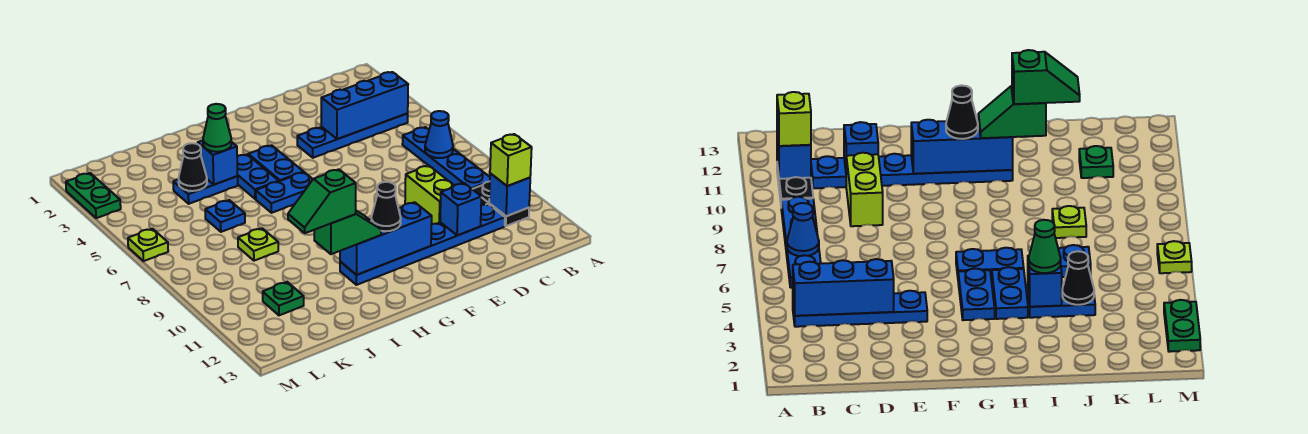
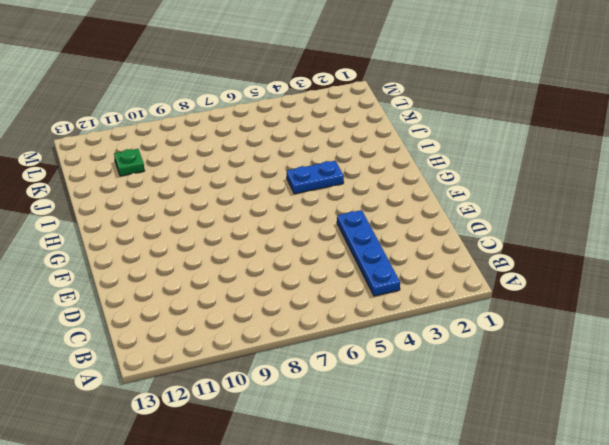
none -> blue 1x4 plate [402,127,490,189]
none -> black 1x2 plate [473,181,529,226]
none -> blue 1x6 plate [340,204,505,285]

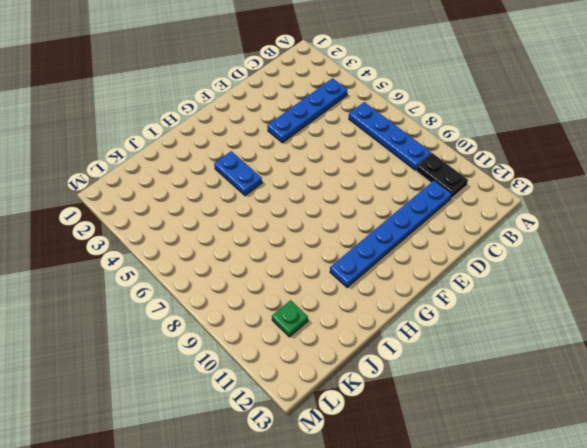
none -> lime 1x2 brick [405,165,454,224]
none -> blue 1x2 plate [248,145,303,181]
none -> blue 1x2 plate [256,172,313,213]

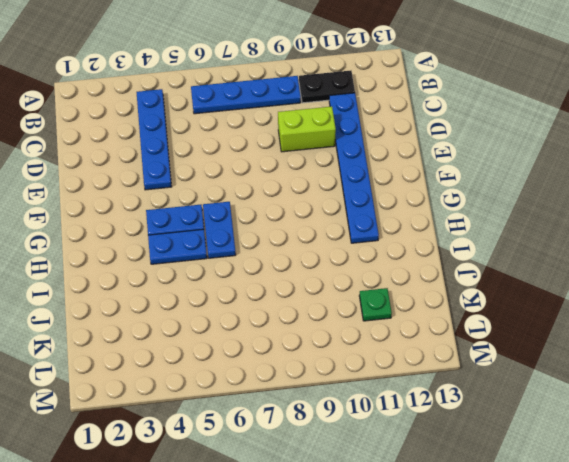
none -> blue 1x2 plate [173,176,238,204]
none -> blue 1x1 plate [205,200,245,232]
none -> lime 1x1 plate [238,228,278,261]

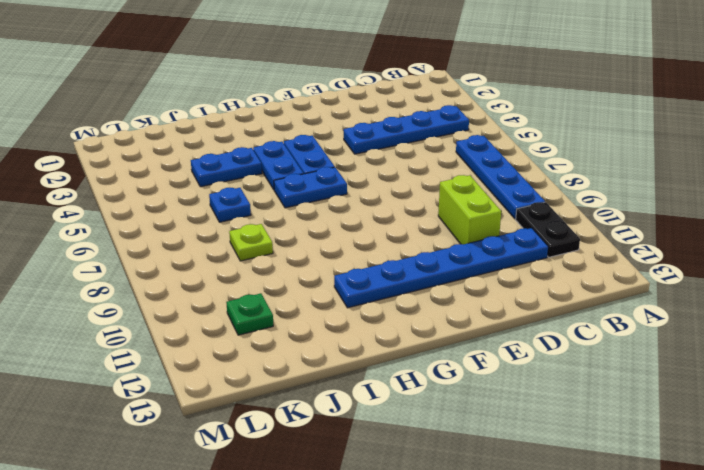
none -> green 1x2 plate [66,173,121,218]
none -> lime 1x1 plate [128,229,168,261]
none -> blue 1x3 brick [321,72,408,139]

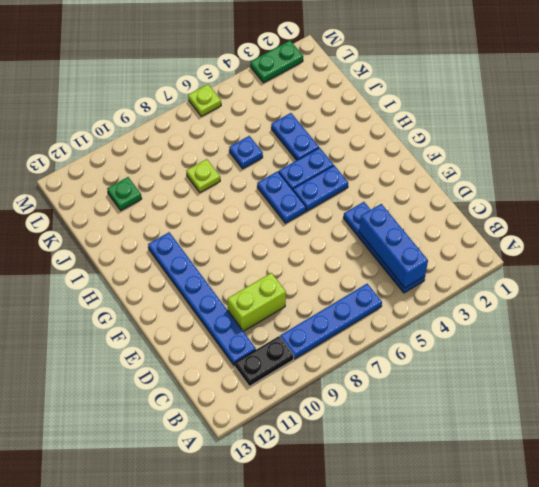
none -> blue 1x1 cone [425,111,453,158]
none -> blue 1x1 brick [489,173,530,216]
none -> blue 1x1 brick [440,183,481,236]

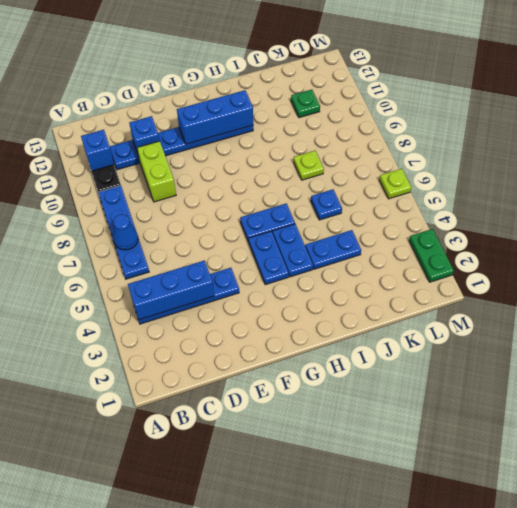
none -> blue 1x1 brick [198,140,238,185]
none -> black 1x1 cone [179,143,207,191]
none -> lime 1x1 brick [490,134,532,186]

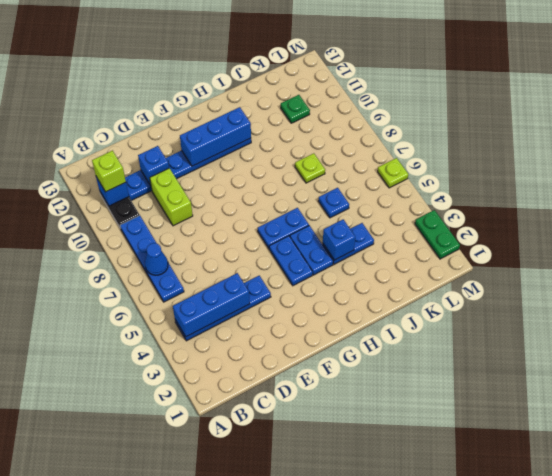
none -> black 1x1 cone [179,143,207,191]
none -> black 1x1 cone [371,182,401,231]
none -> green 1x2 slope [314,211,381,254]

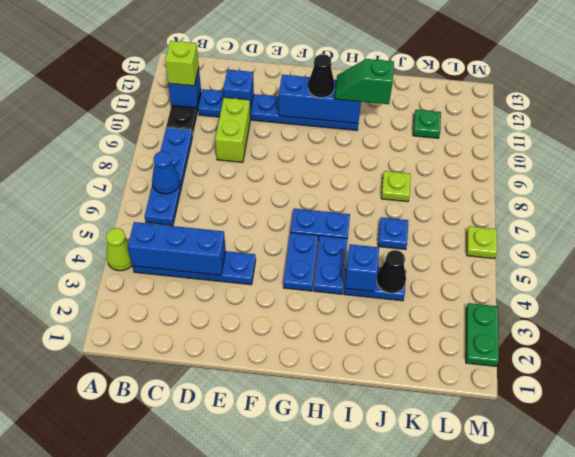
lime 1x1 cone [106,228,132,271] -> none
none -> green 1x1 cone [203,104,232,152]
none -> green 1x2 slope [288,169,356,233]

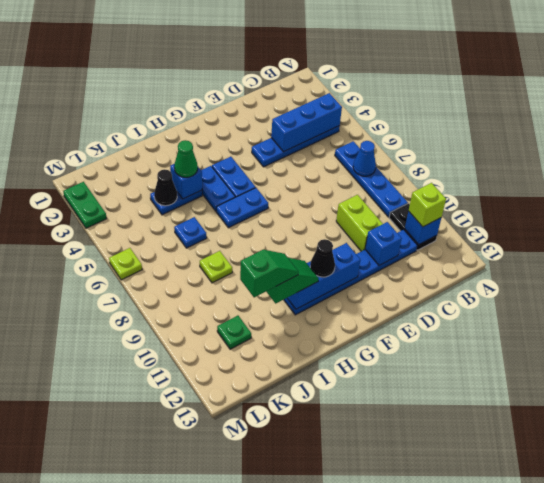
green 1x2 slope [240,250,299,297] -> green 1x2 slope turned to [288,169,356,233]

